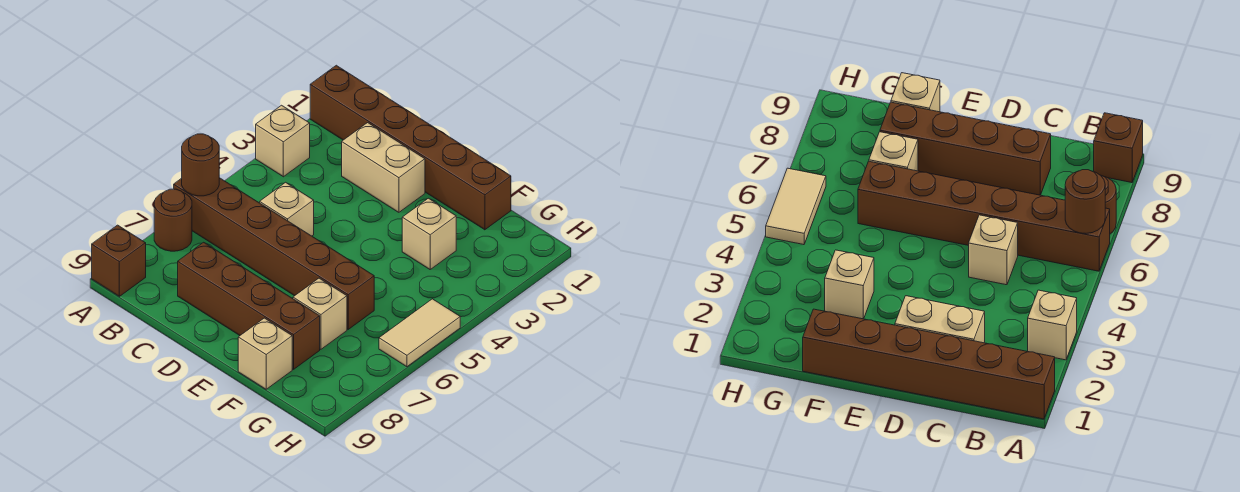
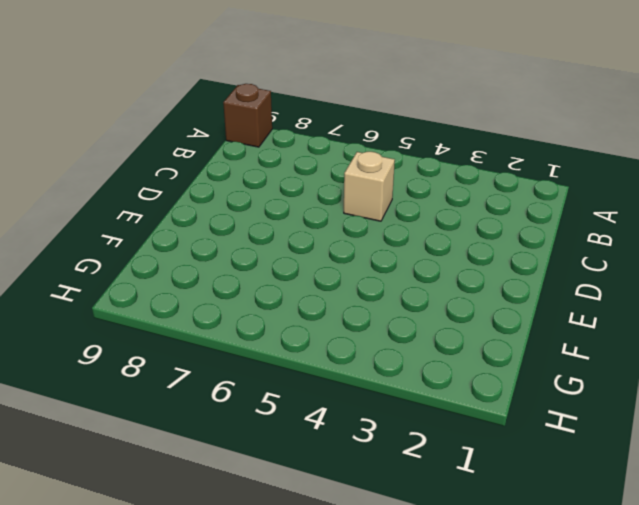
none -> brown 1x6 brick [310,65,511,230]
none -> tan 1x1 brick [256,105,310,177]
none -> brown 1x6 brick [174,178,374,329]

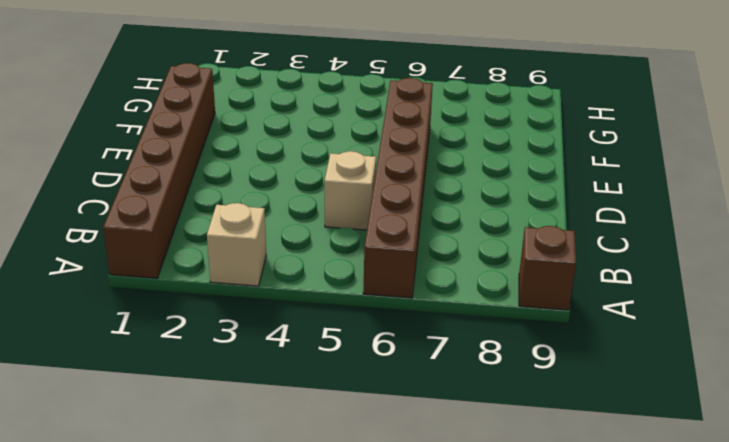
none -> brown 1x1 round brick [154,189,192,251]
none -> tan 1x2 brick [342,123,425,212]
none -> brown 1x4 brick [178,242,320,369]

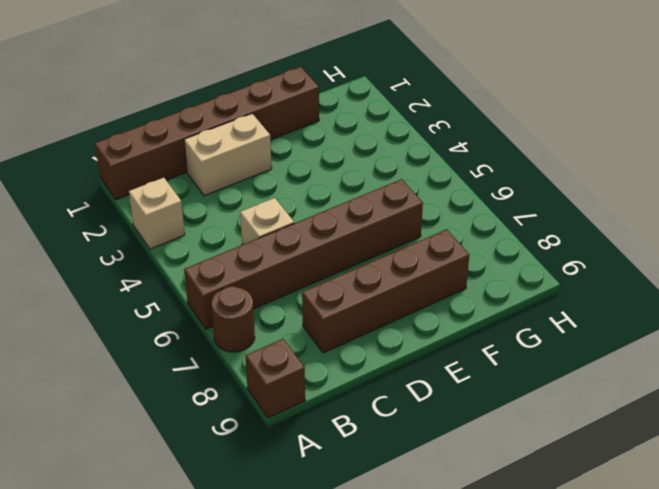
none -> tan 1x1 brick [402,198,456,269]
none -> tan 1x1 brick [293,278,347,349]
none -> tan 1x1 brick [238,318,292,389]

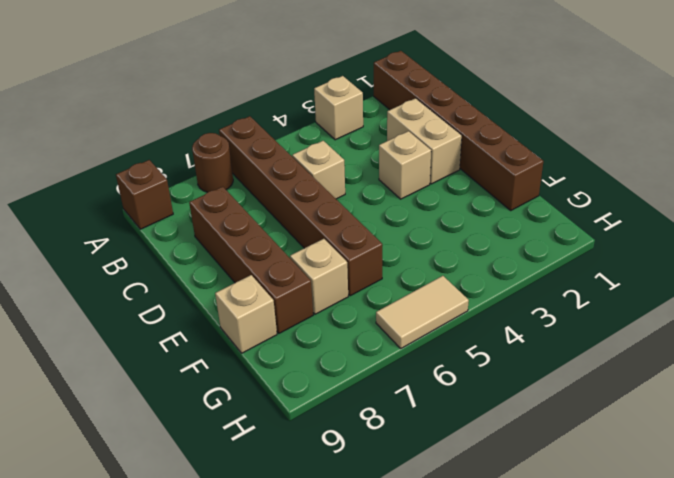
tan 1x1 brick [379,131,431,199] -> tan 1x1 brick moved to [402,198,456,269]
none -> brown 1x1 round brick [182,134,219,196]

